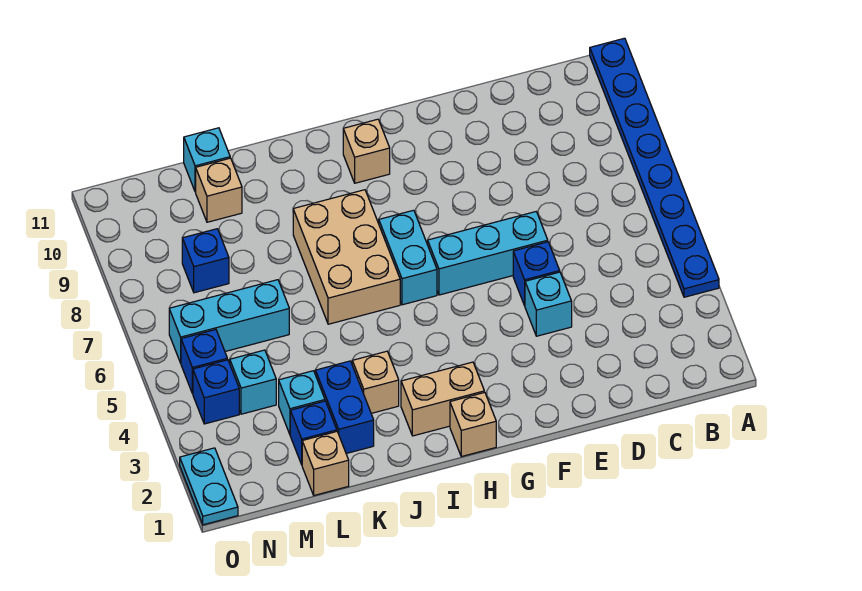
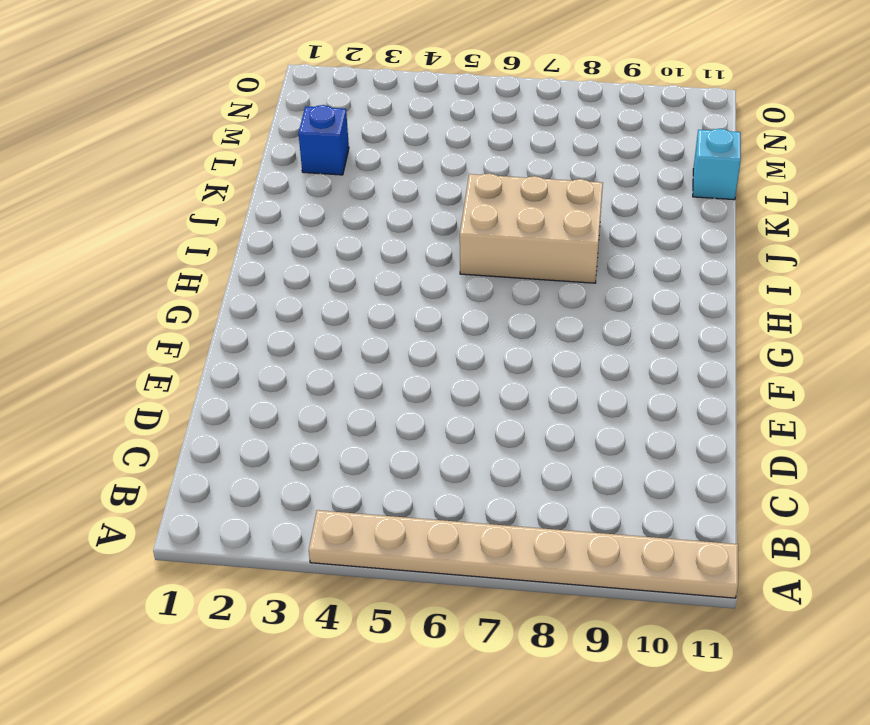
tan 1x8 plate [309,510,738,598] -> blue 1x8 plate [590,38,719,297]
none -> cyan 1x1 brick [525,272,572,336]
none -> blue 1x1 brick [513,242,560,306]
none -> cyan 1x3 brick [428,212,548,295]

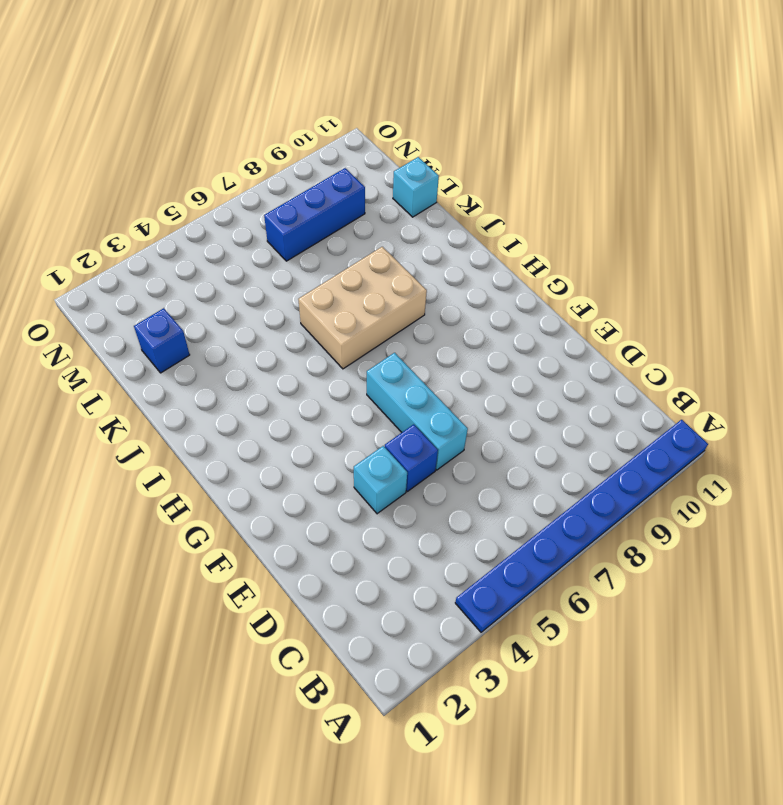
blue 1x3 brick [264,168,365,261] -> blue 1x1 brick [182,229,229,293]
none -> tan 1x1 brick [450,392,496,457]
none -> tan 1x2 brick [401,362,484,436]
none -> cyan 1x2 brick [379,210,437,305]

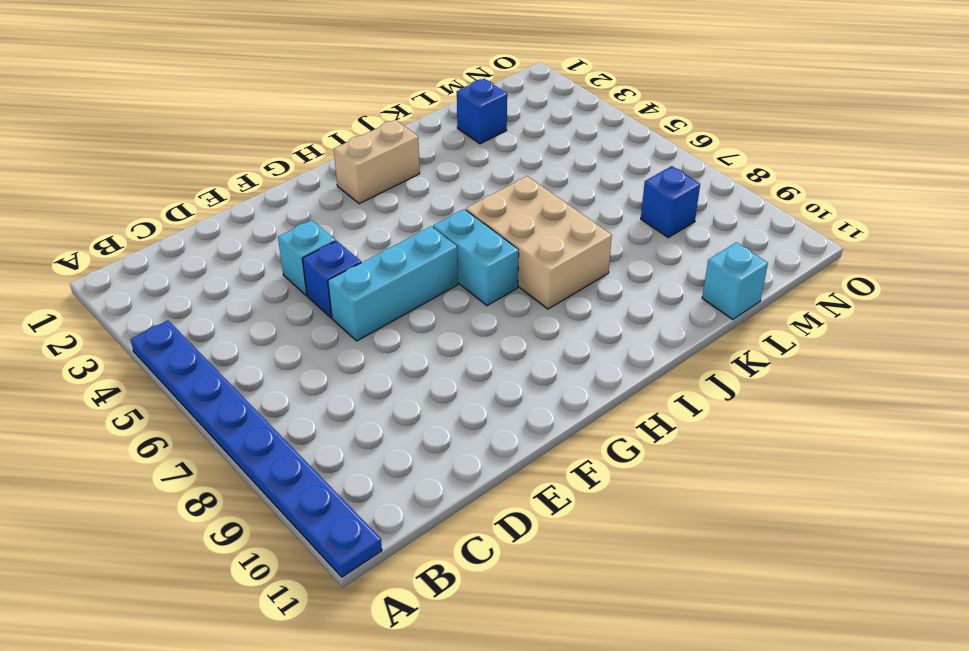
none -> tan 1x1 brick [450,392,496,457]
none -> tan 1x1 brick [343,119,390,183]
none -> tan 1x1 brick [352,351,399,413]

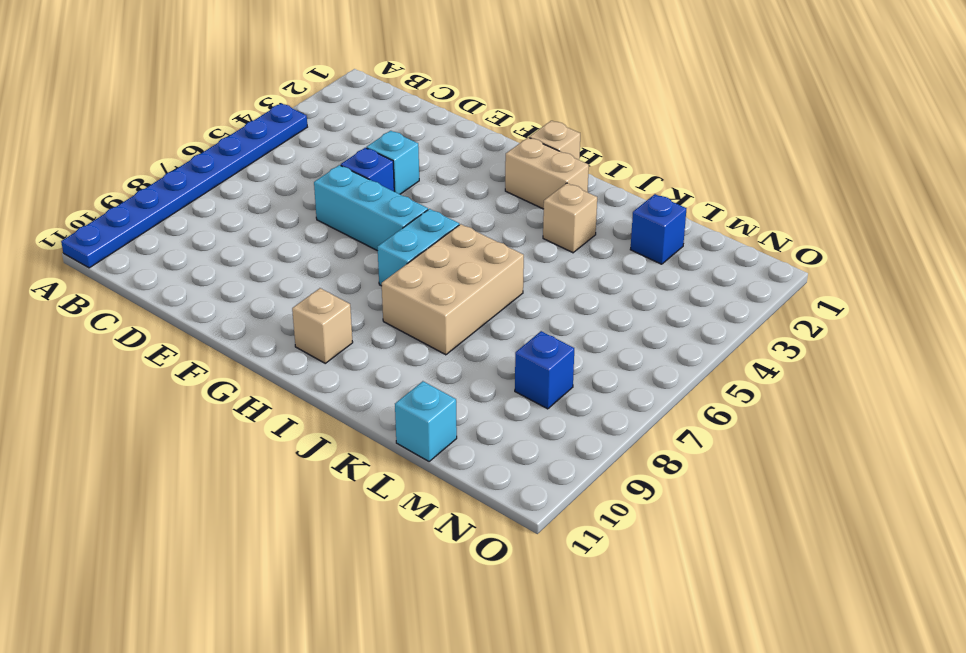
none -> blue 1x2 brick [315,361,374,454]
none -> tan 1x1 brick [302,432,349,495]
none -> cyan 1x1 brick [279,371,325,434]

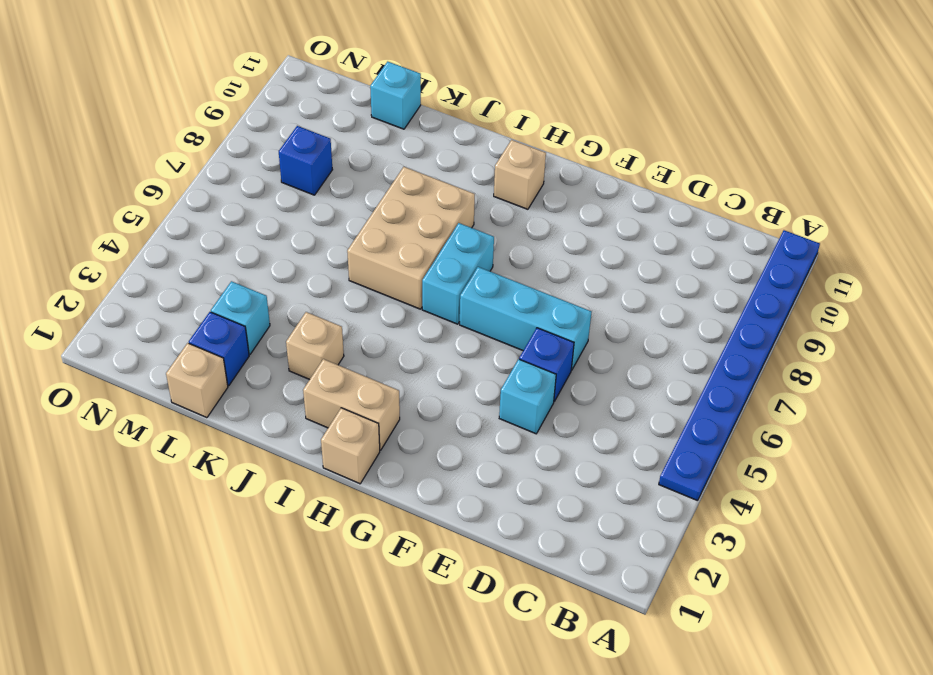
none -> blue 1x2 brick [315,361,374,454]
none -> cyan 1x3 brick [169,280,289,363]
none -> tan 1x1 brick [196,158,242,222]

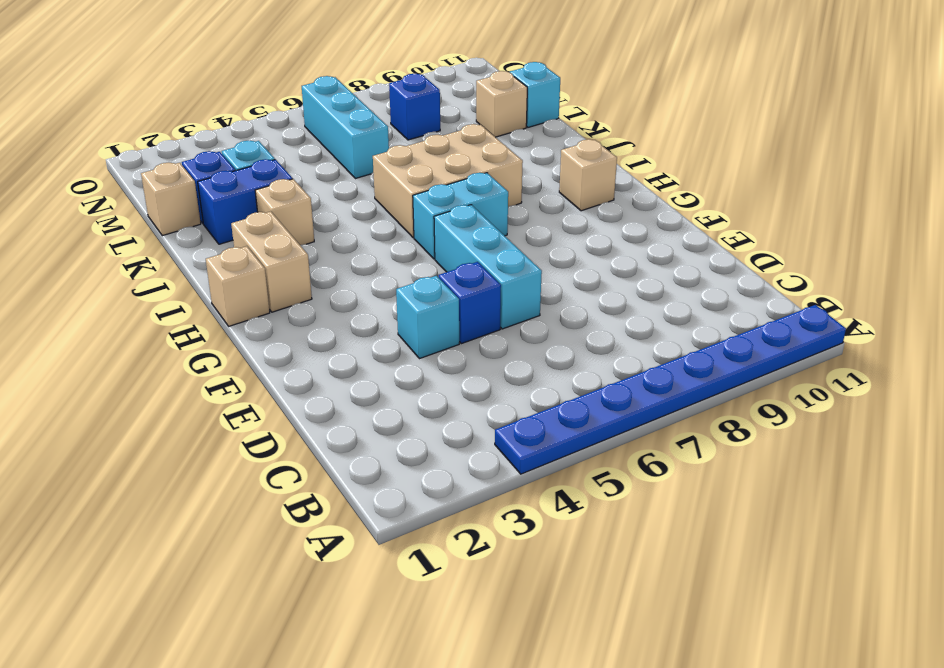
none -> cyan 1x1 brick [230,350,276,414]
none -> blue 1x1 brick [193,360,239,424]
none -> blue 1x1 brick [181,330,227,394]

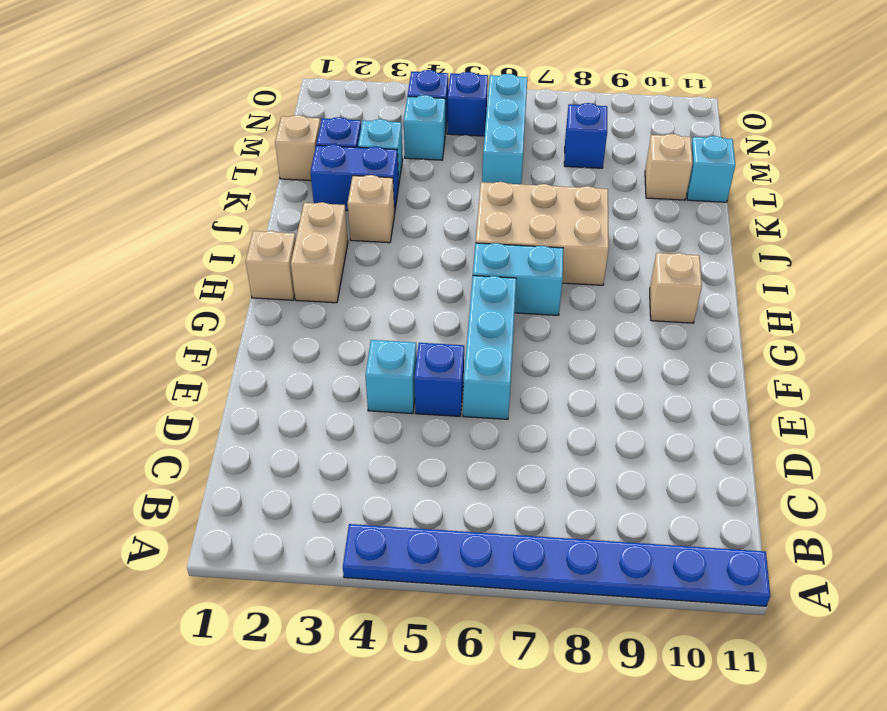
none -> cyan 1x2 plate [180,448,238,525]

